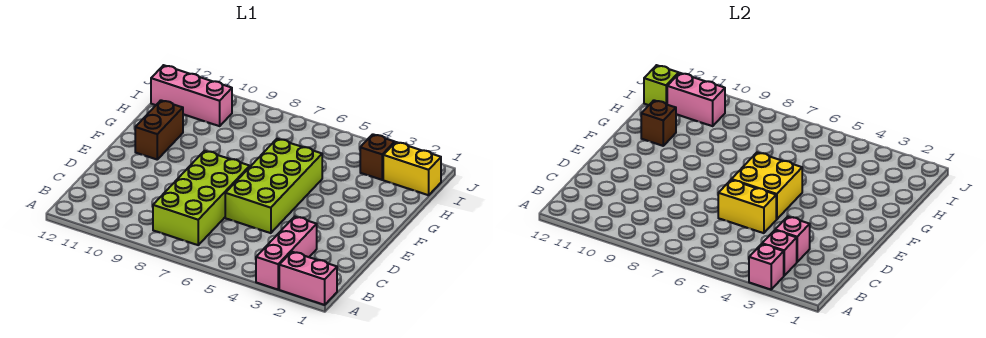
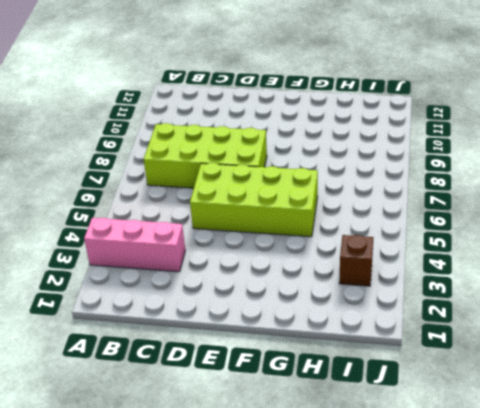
none -> pink 1x2 brick [279,252,337,305]
none -> brown 1x2 brick [135,100,183,159]
none -> yellow 1x2 brick [383,142,441,195]

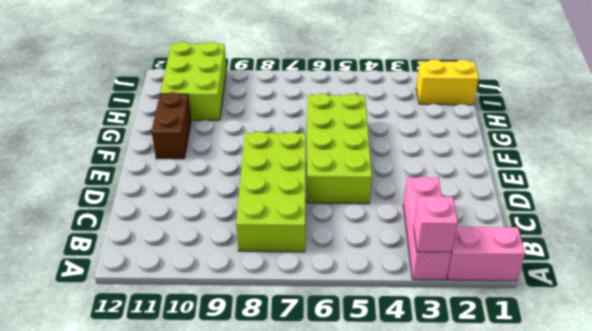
lime 2x3 brick [160,42,226,120] -> pink 1x3 brick [151,65,232,126]
none -> brown 1x1 brick [360,134,395,180]
none -> pink 1x1 brick [762,230,797,276]
none -> pink 1x1 brick [775,216,810,262]

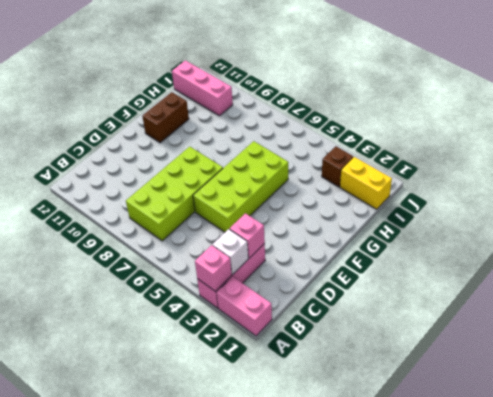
white 1x1 brick [212,229,248,275] -> pink 1x1 brick [762,230,797,276]
none -> yellow 1x2 brick [718,180,776,233]
none -> yellow 2x2 brick [731,152,802,219]
none -> brown 1x1 brick [641,100,676,146]

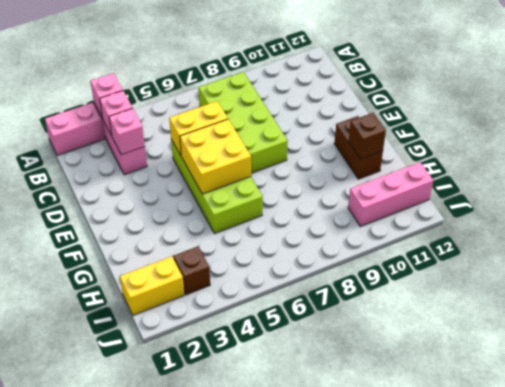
none -> pink 1x2 brick [667,73,725,126]
none -> lime 1x1 brick [644,65,679,105]

